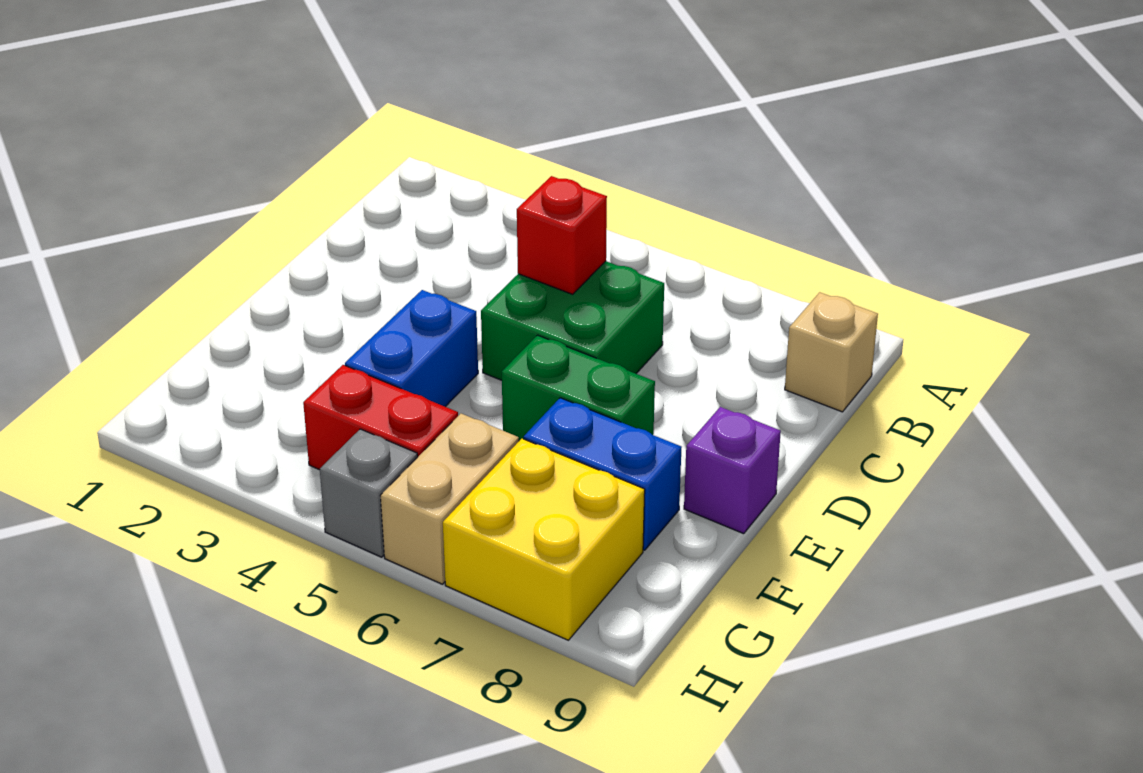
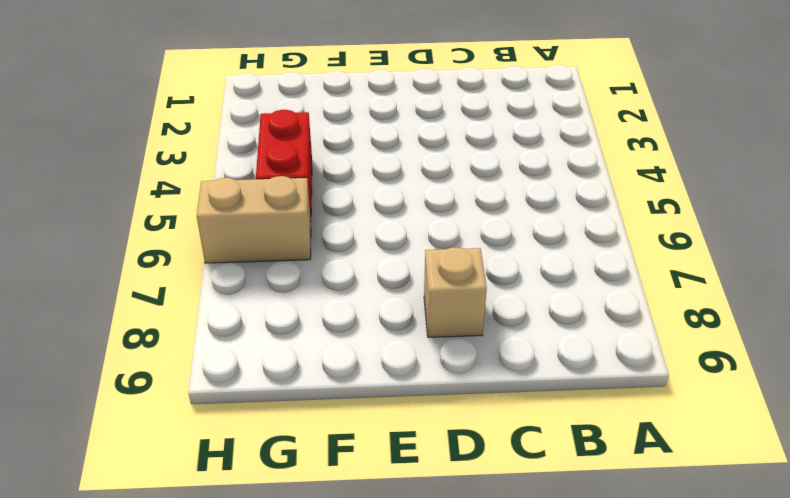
tan 1x1 brick [424,248,487,337] -> tan 1x1 brick moved to [785,292,878,412]
none -> green 2x2 brick [481,261,664,380]
none -> blue 1x2 brick [345,290,478,407]

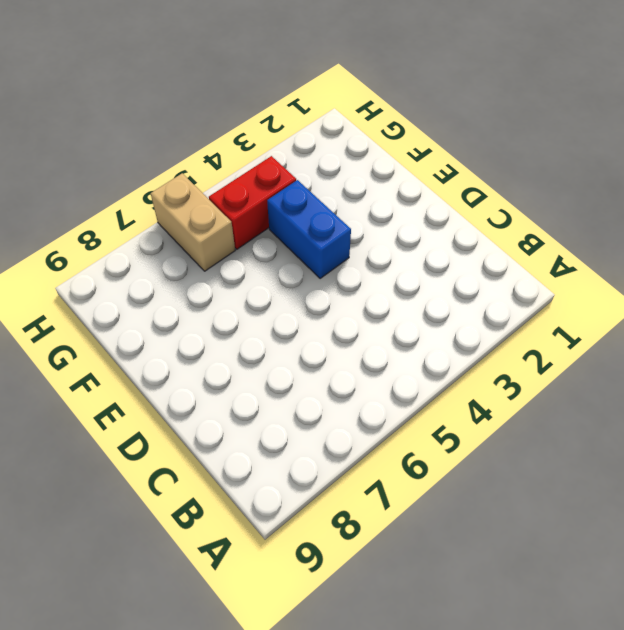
none -> tan 1x1 brick [785,292,878,412]
none -> green 2x2 brick [481,261,664,380]

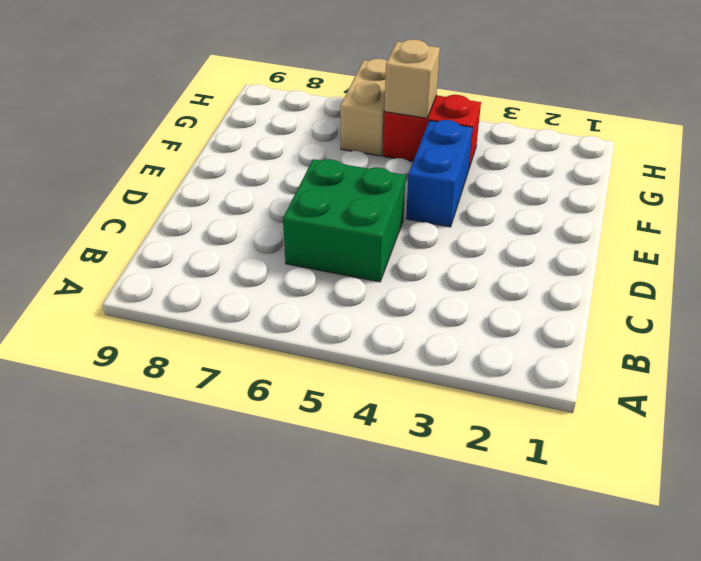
tan 1x1 brick [385,39,440,118] -> tan 1x1 brick moved to [785,292,878,412]
none -> green 1x2 brick [502,335,655,441]
none -> purple 1x1 brick [684,407,781,534]

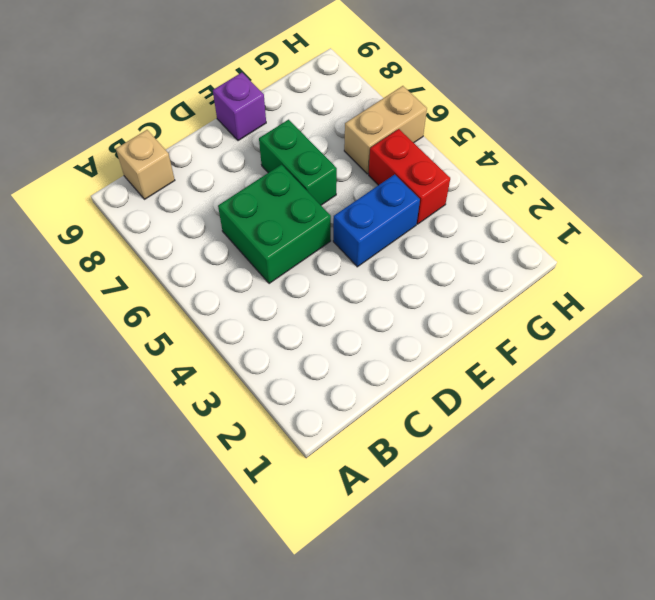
none -> blue 1x2 brick [524,398,682,550]
none -> yellow 2x2 brick [443,439,645,640]

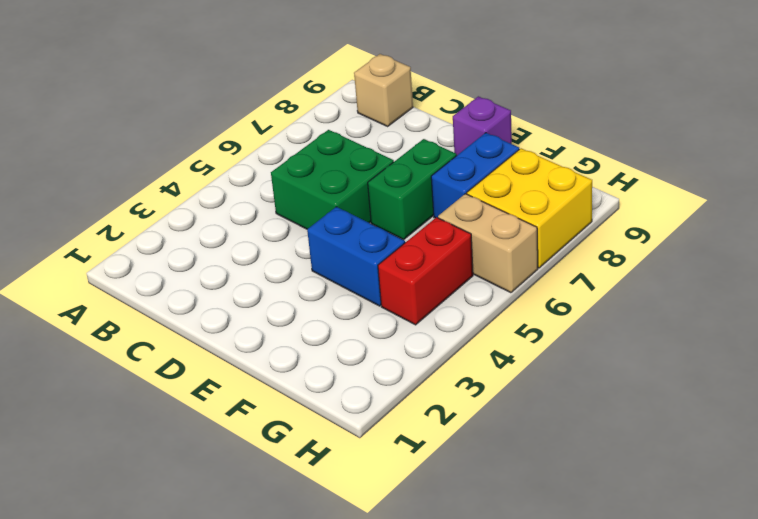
none -> grey 1x1 brick [320,429,418,557]
none -> red 1x1 brick [517,176,607,294]

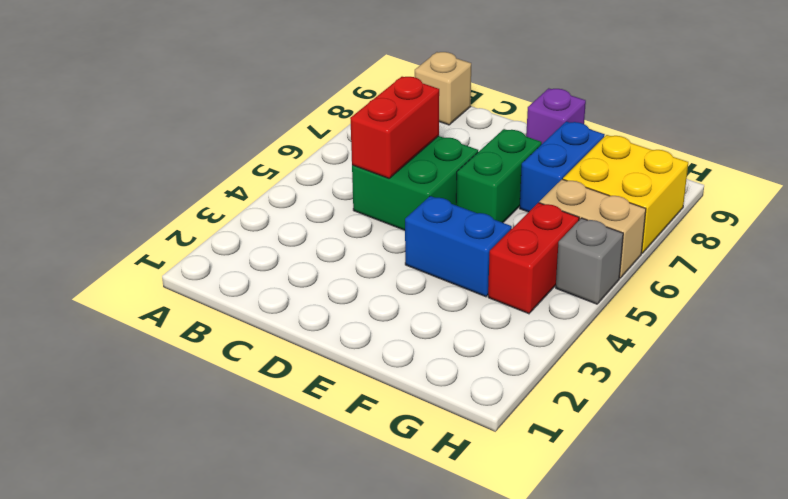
red 1x2 brick [350,77,439,178] -> red 1x1 brick [517,176,607,294]

